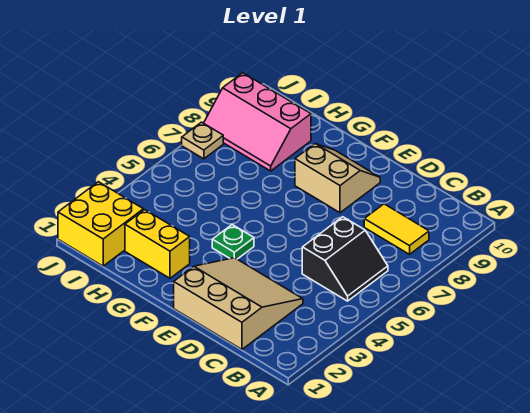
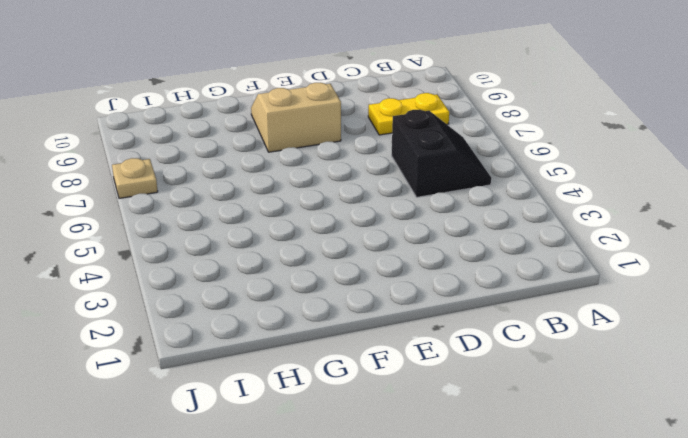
yellow 1x2 plate [368,93,449,135] -> yellow 1x2 tile [364,204,429,254]
none -> tan 3x3 slope [174,258,303,349]
none -> green 1x1 plate [212,225,254,259]

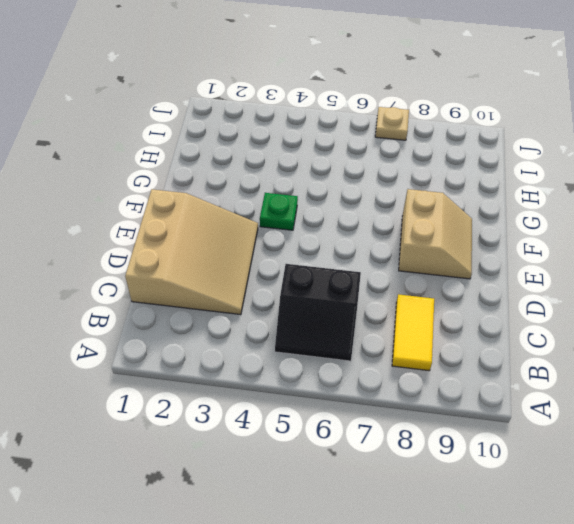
none -> yellow 1x2 brick [125,210,190,278]
none -> pink 2x3 slope [204,73,311,171]

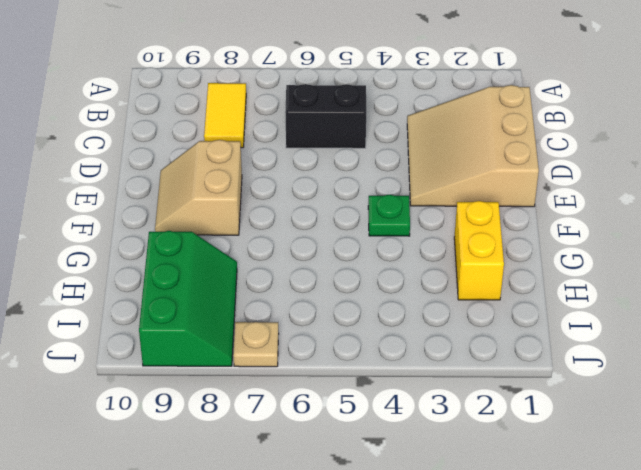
green 2x3 slope [139,231,237,366] -> pink 2x3 slope [204,73,311,171]
none -> yellow 2x2 brick [58,182,143,266]

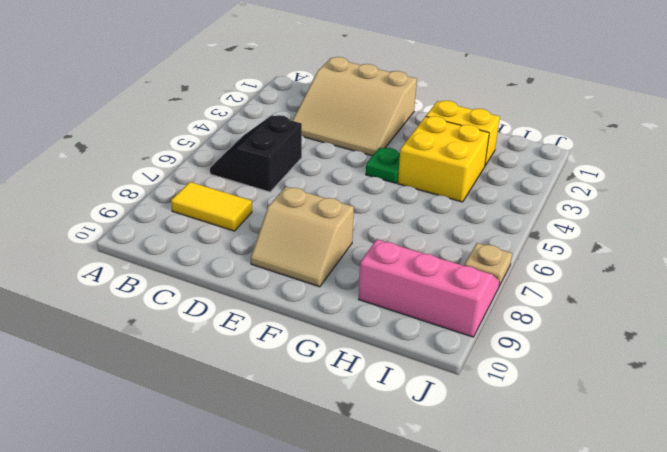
yellow 2x2 brick [398,116,489,202] -> yellow 2x2 brick moved to [58,182,143,266]

